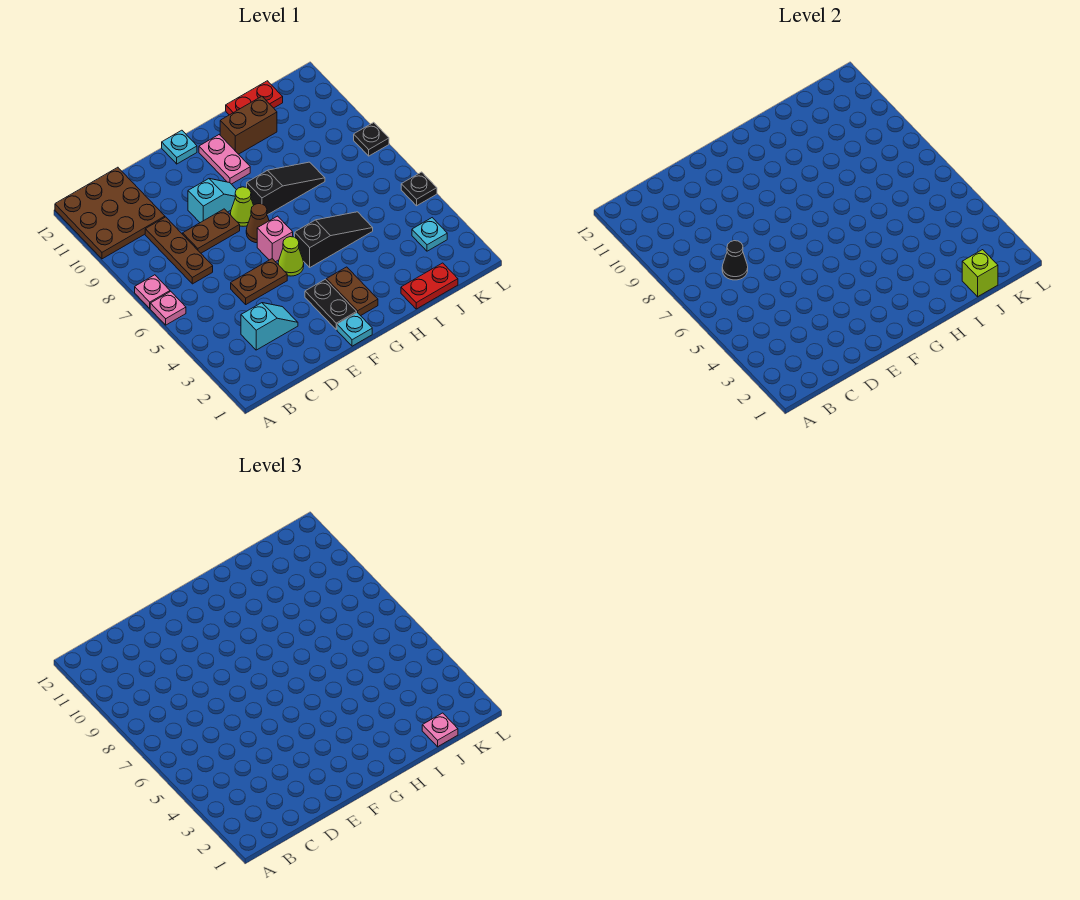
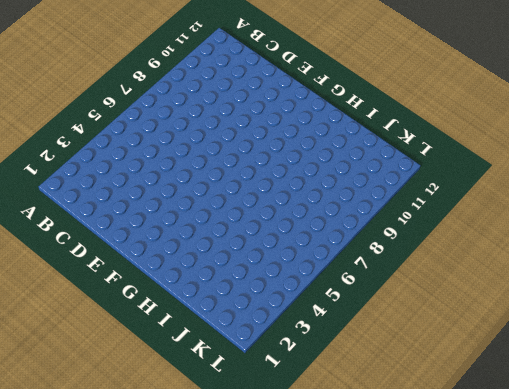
none -> pink 1x1 plate [150,291,186,325]
none -> pink 1x1 plate [135,275,170,308]
none -> brown 3x3 plate [55,167,165,259]

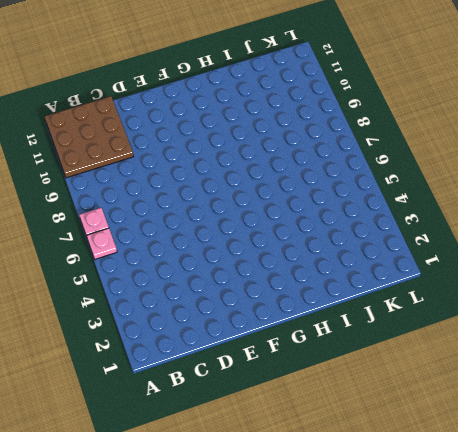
none -> cyan 1x2 slope [241,303,298,350]
none -> brown 1x3 plate [145,217,213,284]
none -> brown 1x2 plate [231,259,287,304]

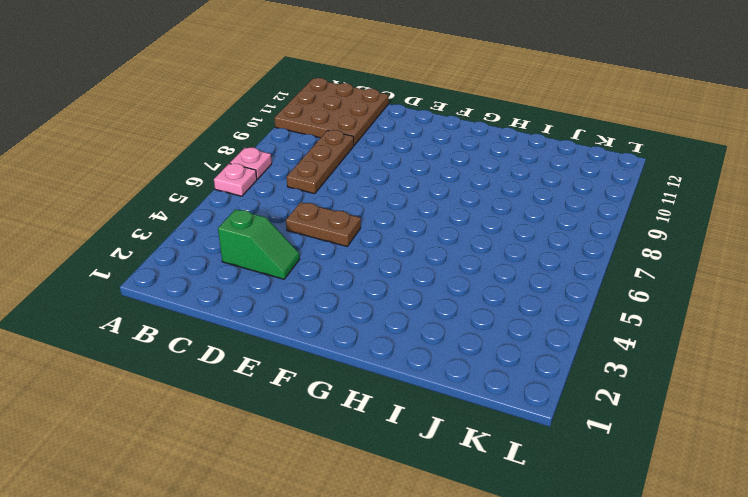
green 1x2 slope [218,209,300,279] -> cyan 1x2 slope [241,303,298,350]
none -> brown 1x2 plate [183,209,240,253]
none -> cyan 1x2 slope [188,179,236,223]
none -> cyan 1x1 plate [337,313,372,346]

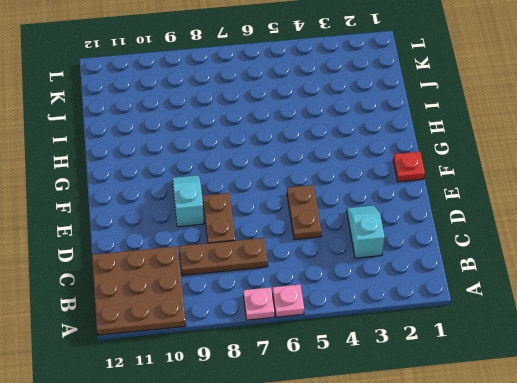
red 1x1 plate [393,152,425,182] -> cyan 1x1 plate [337,313,372,346]
none -> black 1x2 plate [305,279,357,329]
none -> lime 1x1 cone [278,237,304,276]
none -> pink 1x1 brick [257,216,293,262]

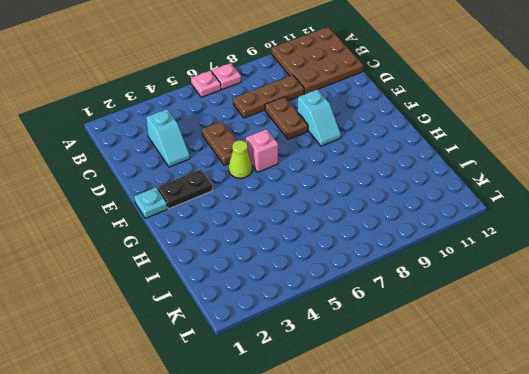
none -> brown 1x1 cone [246,204,269,243]
none -> lime 1x1 cone [230,187,254,226]
none -> cyan 1x1 plate [162,130,197,164]

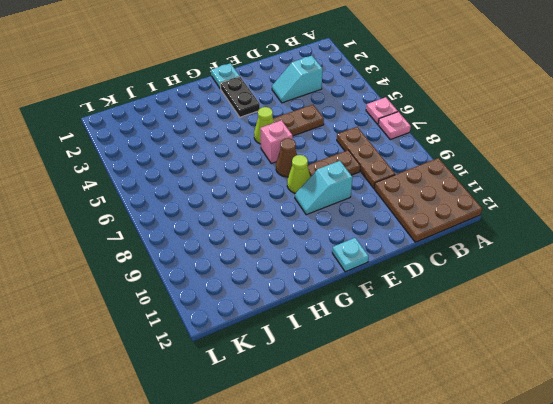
none -> brown 1x2 plate [326,267,378,316]
none -> black 1x3 slope [295,212,373,267]
none -> black 1x3 slope [247,162,325,215]

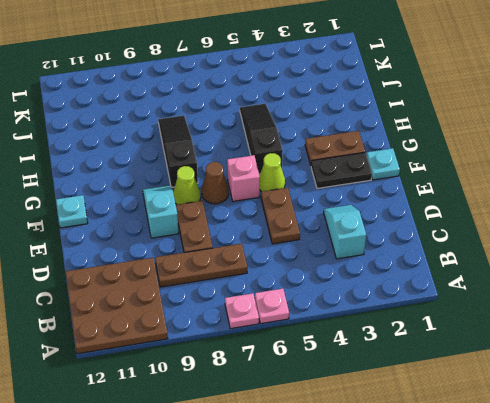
none -> pink 1x2 plate [199,135,250,184]
none -> brown 1x2 brick [220,96,277,154]
none -> red 1x2 plate [401,263,458,309]

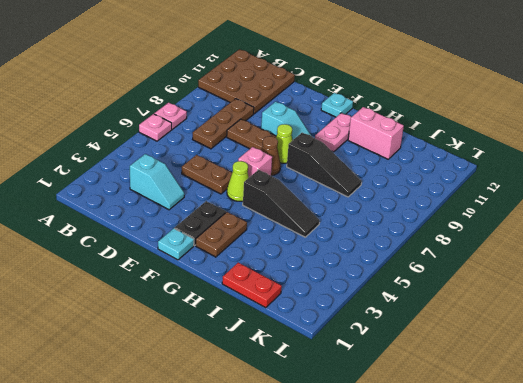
pink 1x2 brick [348,107,404,159] -> brown 1x2 brick [220,96,277,154]
none -> red 1x2 plate [226,81,283,115]
none -> cyan 1x1 plate [412,218,447,251]
none -> black 1x1 plate [401,172,437,206]

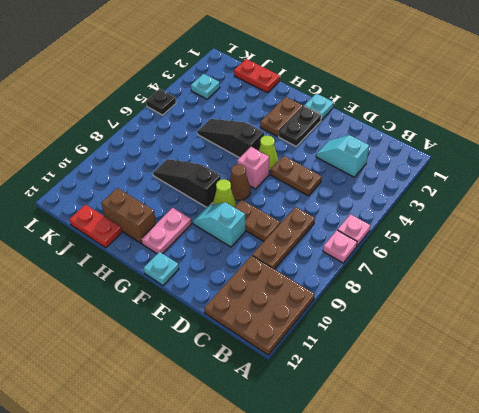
none -> black 1x1 plate [354,122,389,156]
none -> black 1x1 cone [722,241,748,280]
none -> lime 1x1 brick [962,250,998,297]

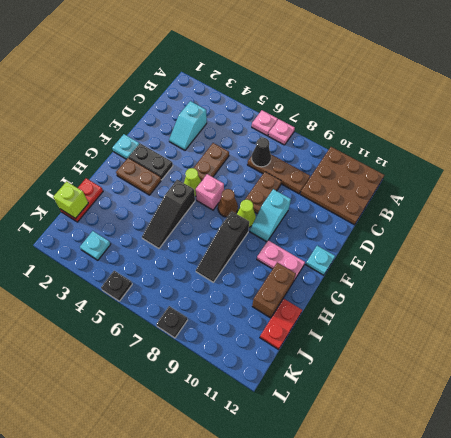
none -> pink 1x1 plate [422,713,458,747]

